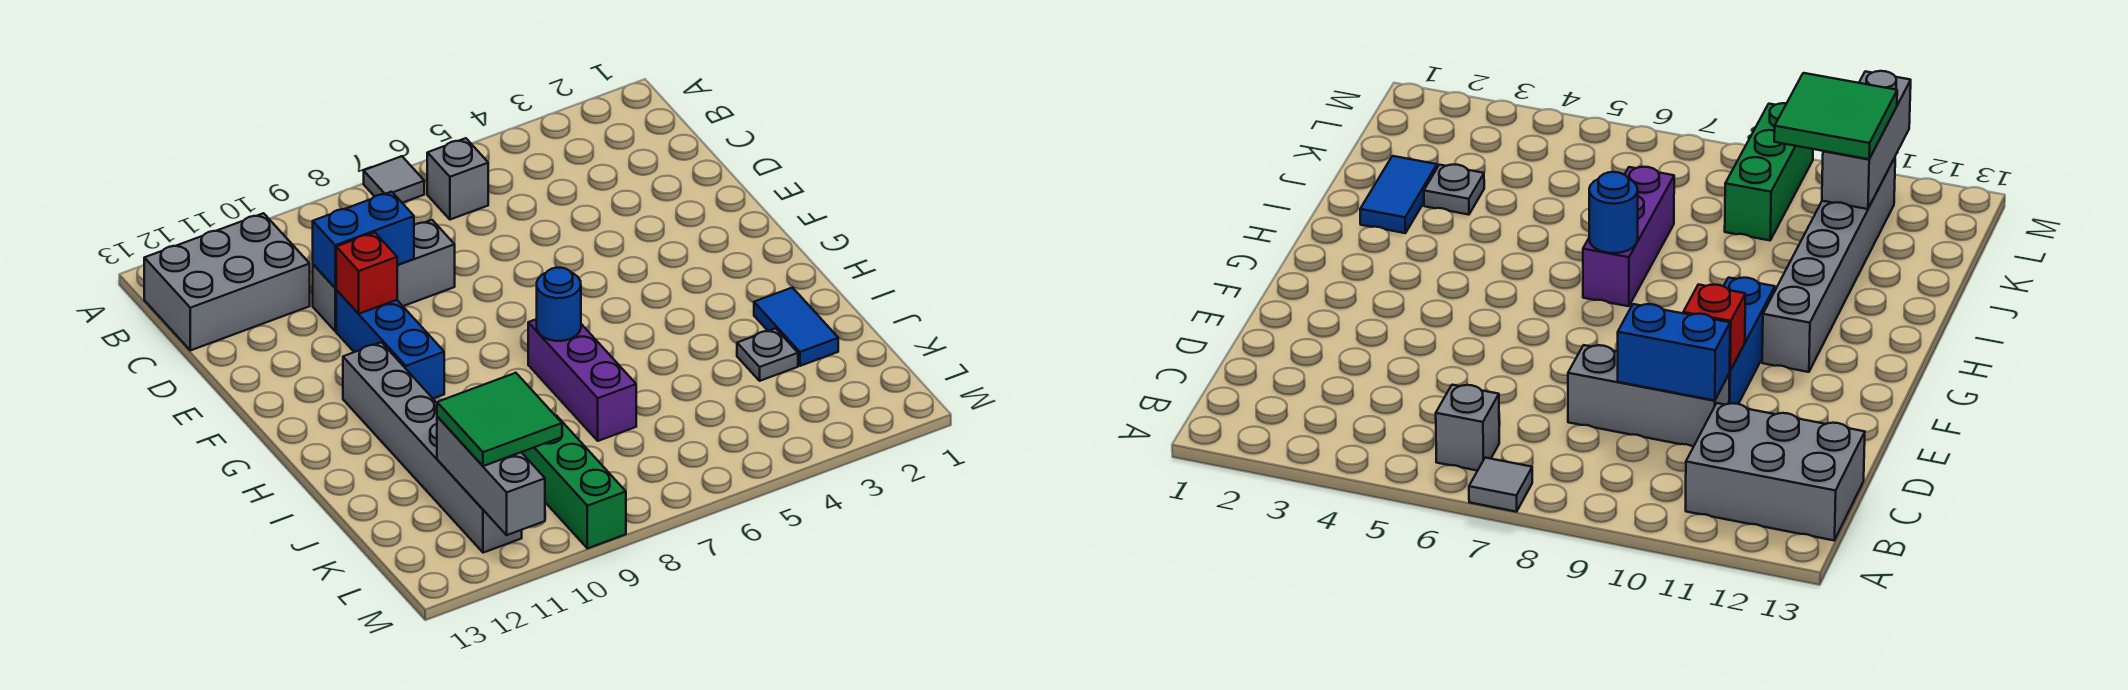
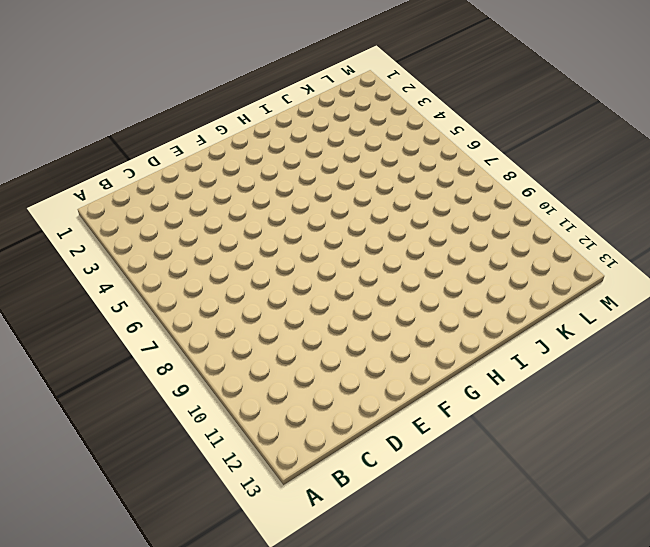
none -> grey 1x1 tile [364,156,424,203]
none -> grey 1x1 brick [427,138,488,220]
none -> grey 2x3 brick [144,213,310,350]

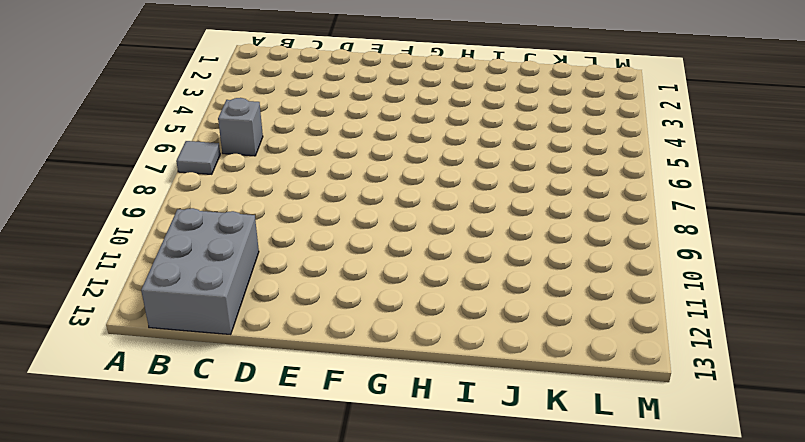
none -> grey 1x3 brick [313,220,455,331]
none -> blue 1x3 brick [336,290,444,399]
none -> grey 1x6 brick [343,342,522,553]

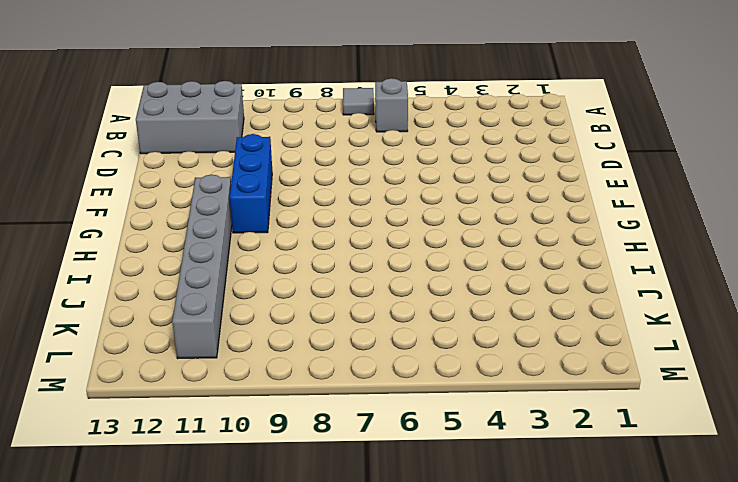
none -> grey 1x3 brick [313,220,455,331]
none -> purple 1x3 brick [528,319,636,441]
none -> blue 1x2 tile [754,288,838,366]

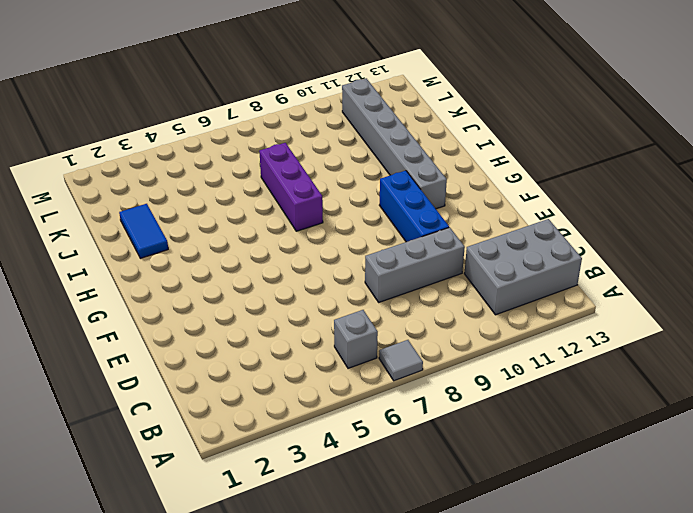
none -> grey 1x1 plate [737,328,798,381]
none -> green 1x3 brick [522,415,626,548]
none -> blue 1x2 brick [313,192,414,288]

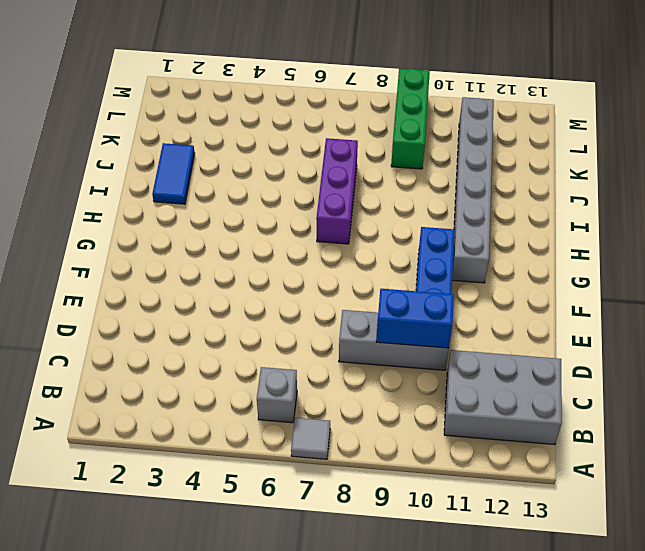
none -> grey 1x1 plate [737,328,798,381]
none -> red 1x1 brick [336,232,397,314]
none -> blue 1x1 round brick [537,268,581,341]

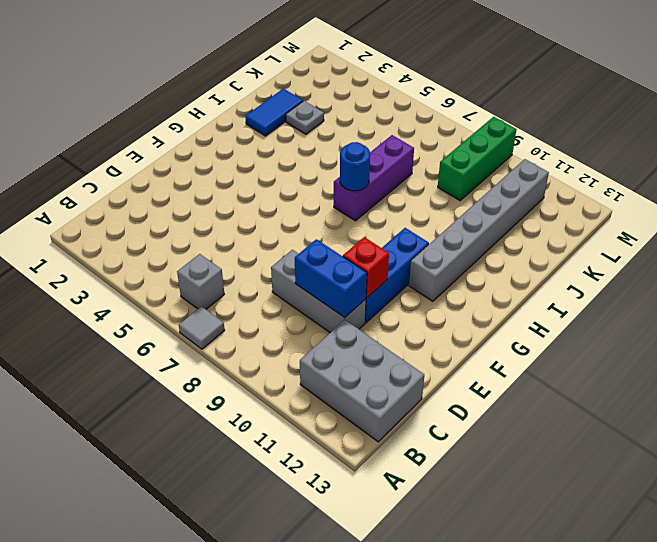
none -> grey 1x3 brick [437,416,545,535]
none -> green 2x2 tile [437,373,562,466]

